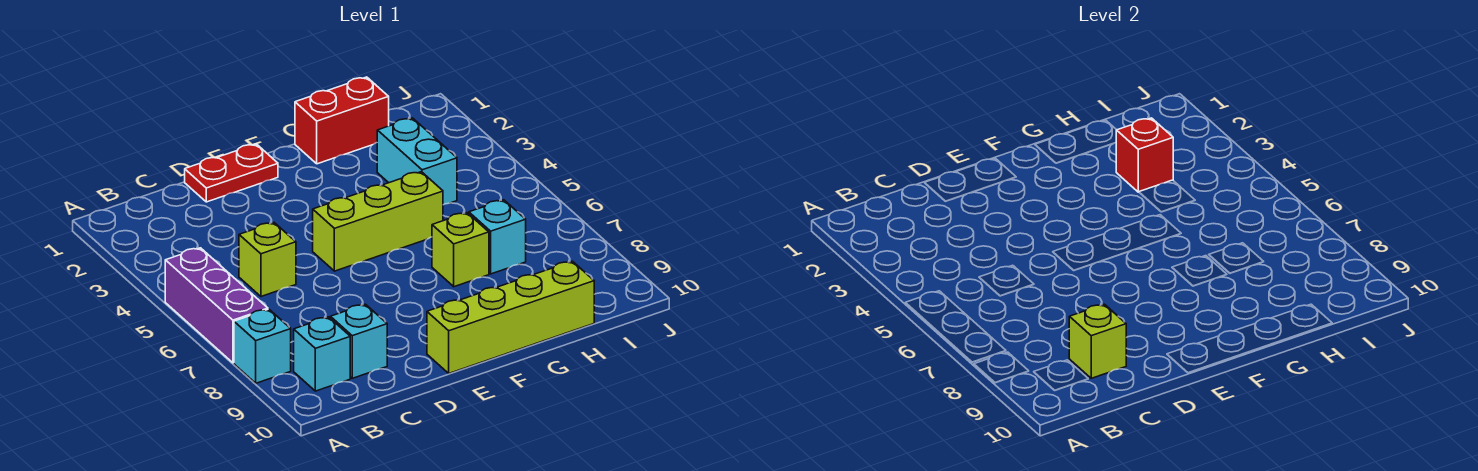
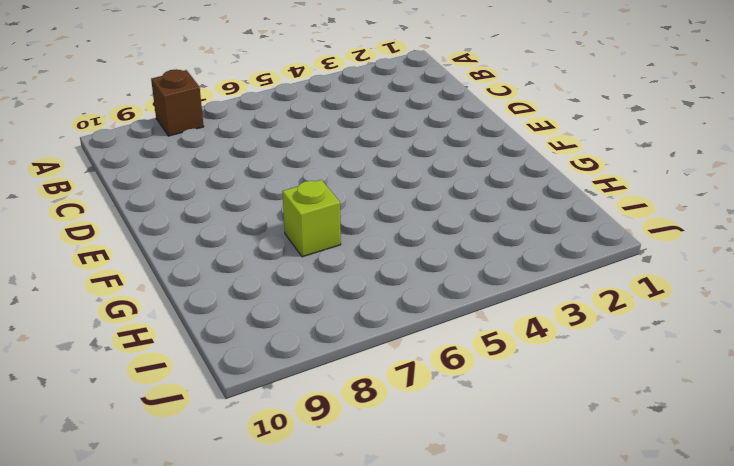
brown 1x1 brick [151,69,204,136] -> cyan 1x1 brick [234,309,291,383]
none -> purple 1x3 brick [165,248,268,363]
none -> cyan 1x1 brick [294,317,350,391]
none -> lime 1x1 brick [239,223,296,296]

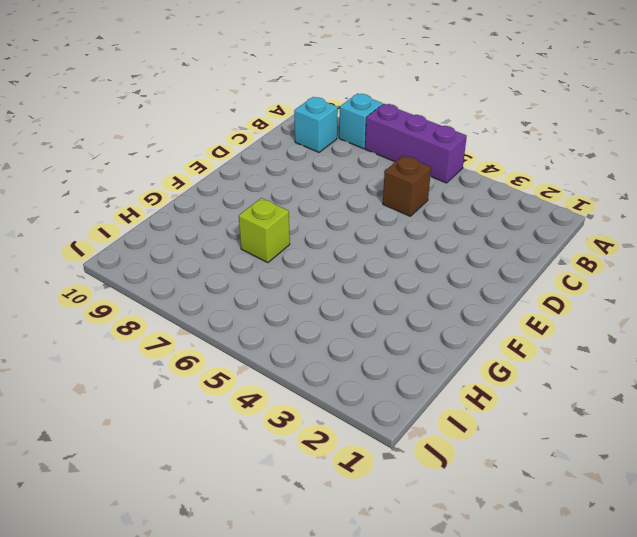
brown 1x1 brick [383,156,431,216] -> lime 1x1 brick [239,223,296,296]
none -> cyan 1x1 brick [330,304,387,378]
none -> red 1x2 plate [185,144,278,202]
none -> lime 1x3 brick [313,172,443,271]

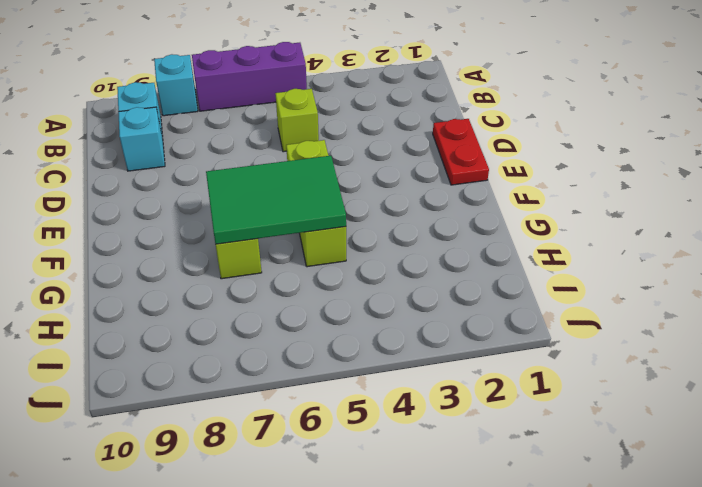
green 2x3 tile [206,156,346,244] -> none
none -> lime 1x4 brick [427,261,594,373]
none -> red 1x2 brick [295,77,389,164]
none -> cyan 1x2 brick [377,118,457,205]

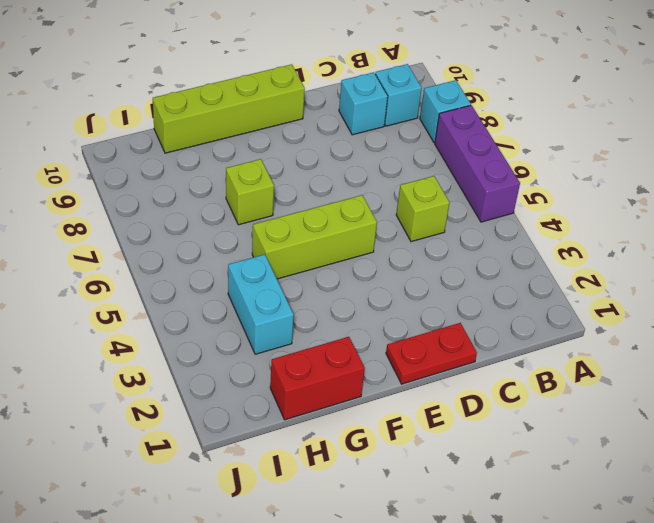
none -> cyan 1x1 brick [469,200,526,274]
none -> lime 1x1 brick [1069,304,1126,378]
none -> red 1x1 brick [1116,118,1173,192]

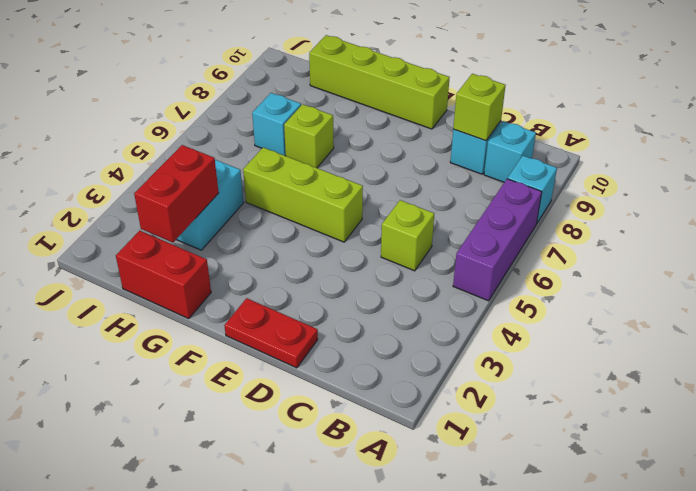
red 1x2 brick [134,145,219,242] -> red 1x1 brick [1116,118,1173,192]

